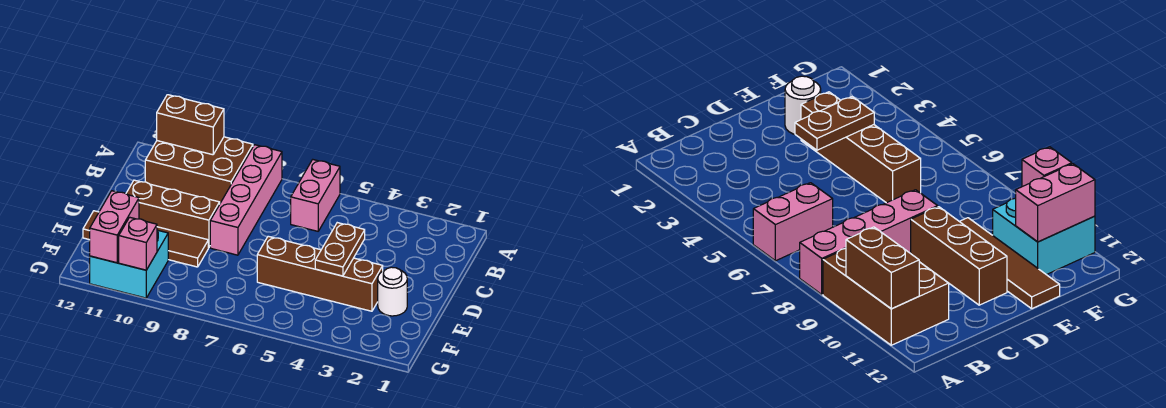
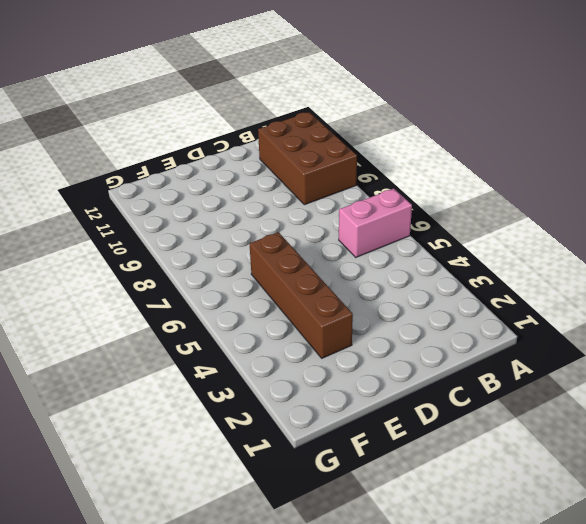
none -> pink 1x4 brick [210,145,282,255]
none -> brown 1x3 brick [126,180,220,248]
none -> white 1x1 round brick [378,267,407,316]

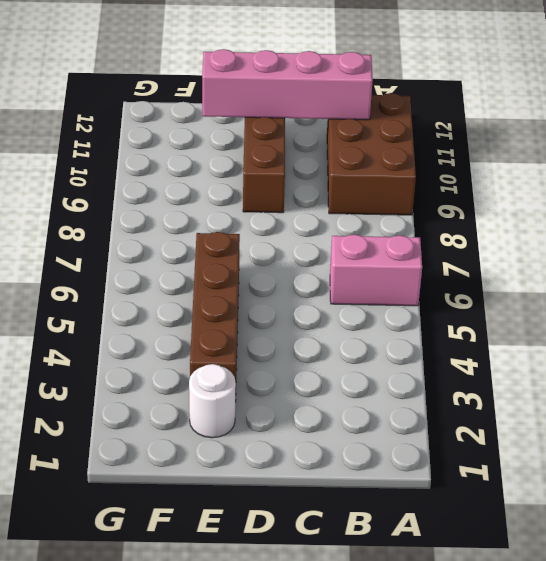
pink 1x4 brick [202,49,373,120] -> pink 1x4 brick moved to [210,145,282,255]
none -> brown 1x4 tile [83,211,208,267]
none -> cyan 2x2 brick [90,230,168,298]
none -> brown 1x2 brick [157,95,224,155]

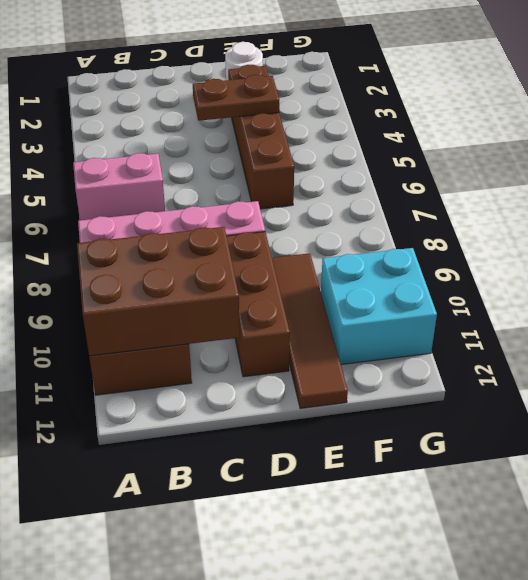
brown 2x3 brick [77,227,240,356] -> brown 1x2 brick [157,95,224,155]
none -> pink 1x2 brick [90,191,139,263]
none -> pink 1x1 brick [119,217,157,270]

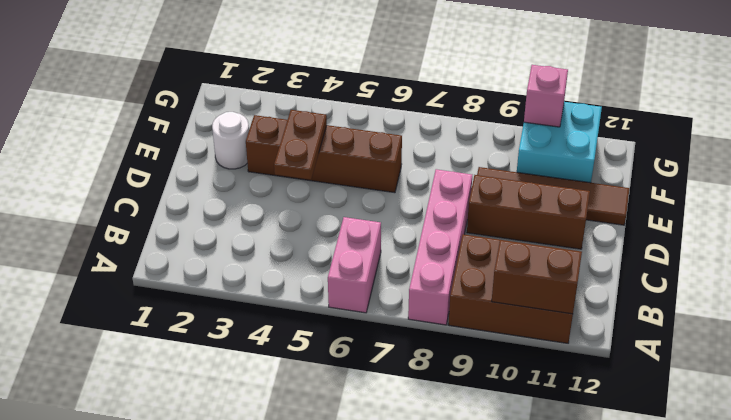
none -> pink 1x2 brick [90,191,139,263]

